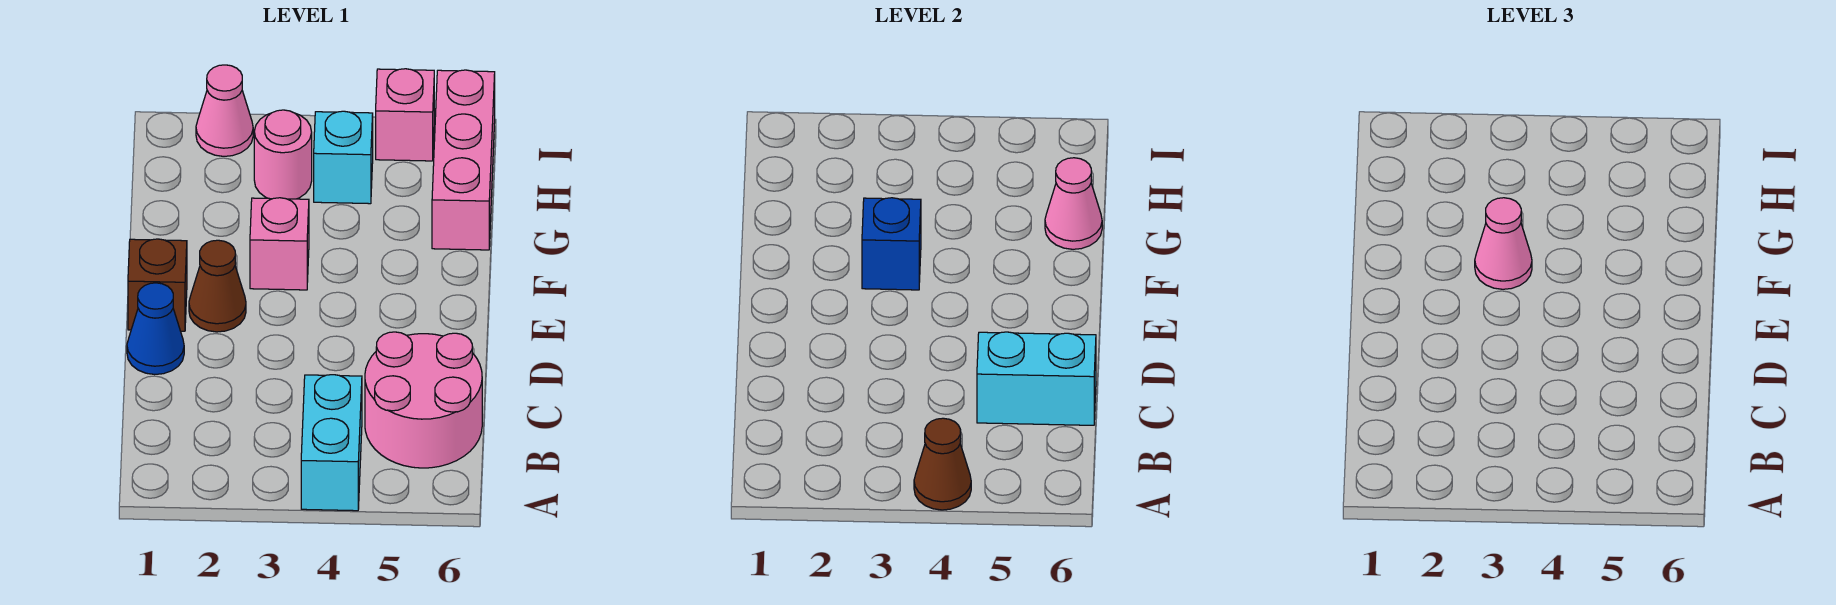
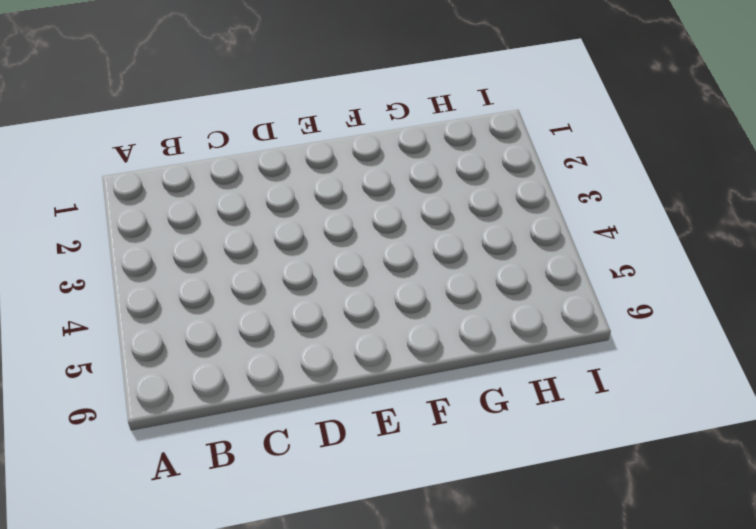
none -> cyan 1x2 brick [301,375,362,511]
none -> pink 2x2 round brick [365,332,482,468]
none -> blue 1x1 cone [127,283,184,374]

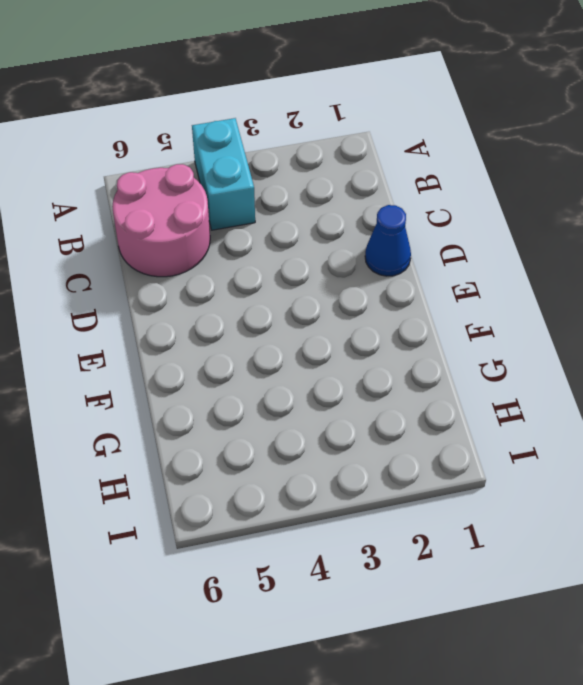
none -> brown 1x1 brick [128,239,187,331]
none -> brown 1x1 cone [189,240,246,332]
none -> pink 1x1 brick [250,198,309,290]

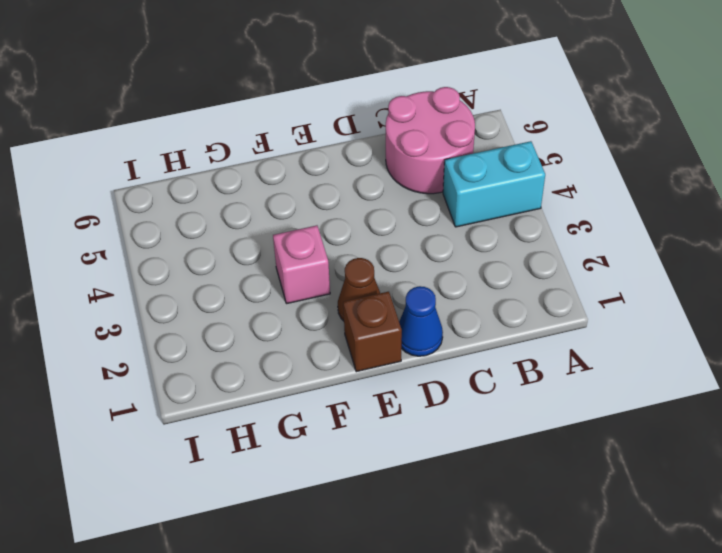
none -> pink 1x3 brick [432,70,495,250]
none -> pink 1x1 round brick [254,110,312,199]
none -> cyan 1x1 brick [314,111,373,204]

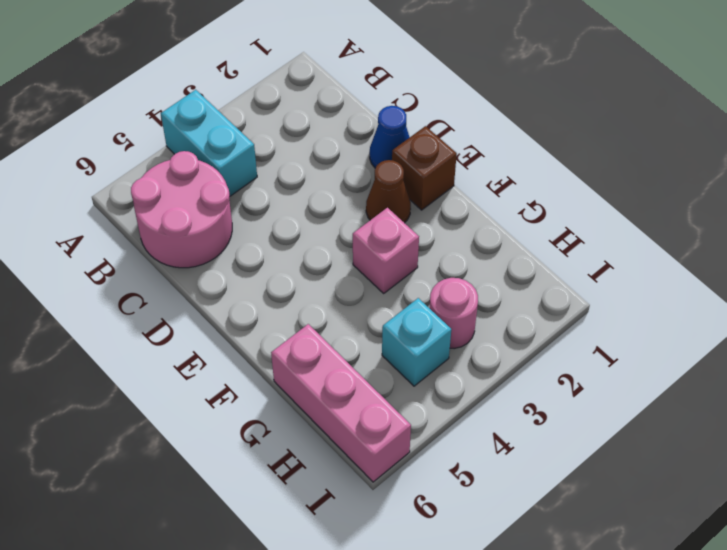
none -> pink 1x1 cone [196,65,253,156]
none -> pink 1x1 brick [376,69,434,161]
none -> brown 1x1 cone [914,418,971,510]

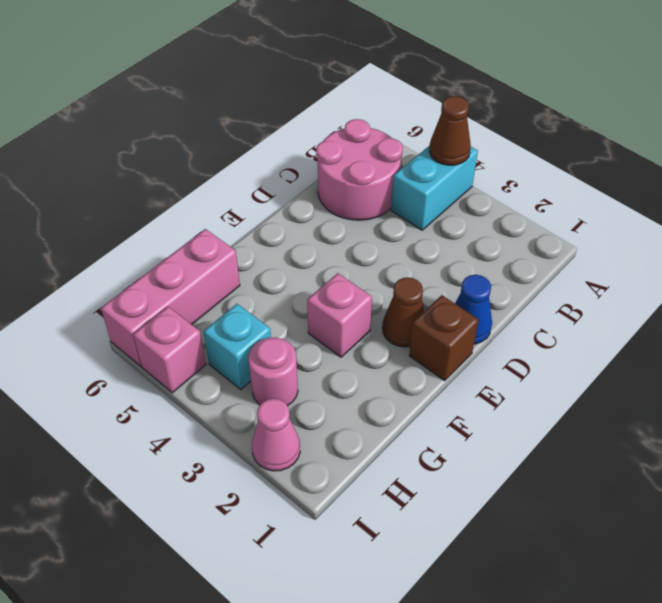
none -> cyan 1x2 brick [977,332,1096,425]
none -> blue 1x1 brick [862,198,921,290]
none -> pink 1x1 cone [1045,158,1102,249]

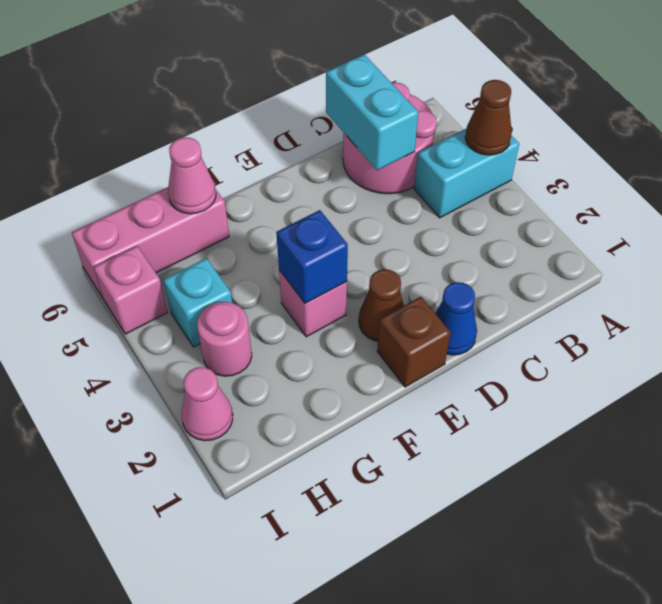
none -> pink 1x1 cone [1475,198,1532,289]

